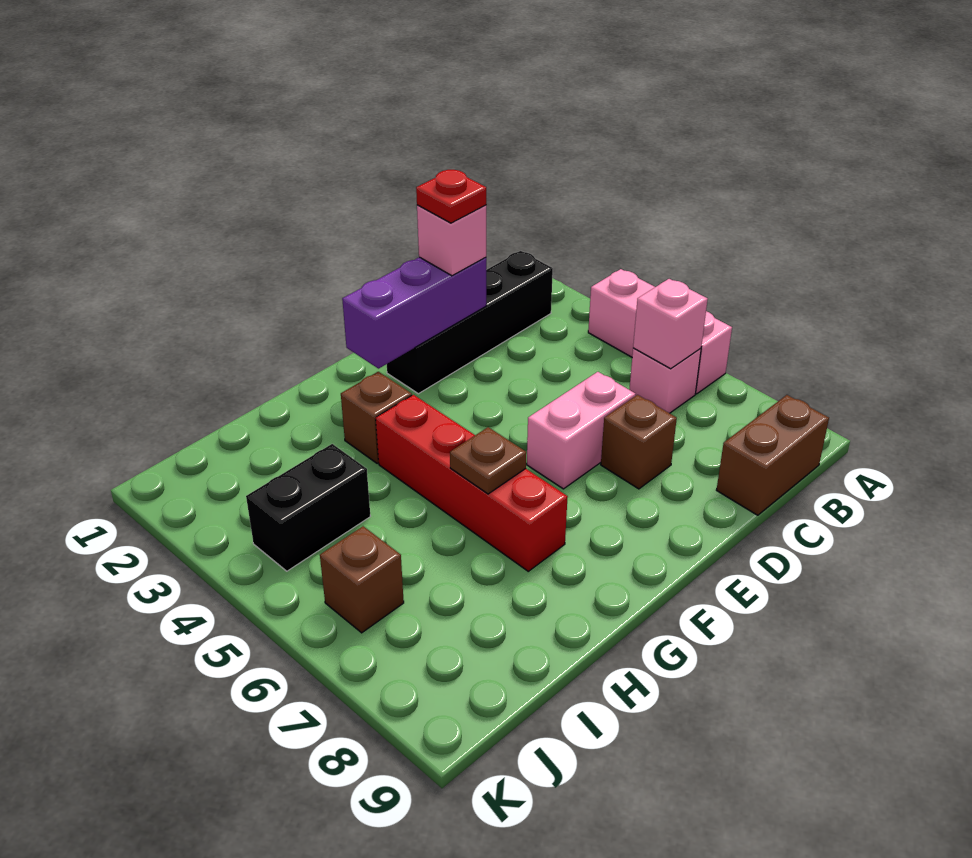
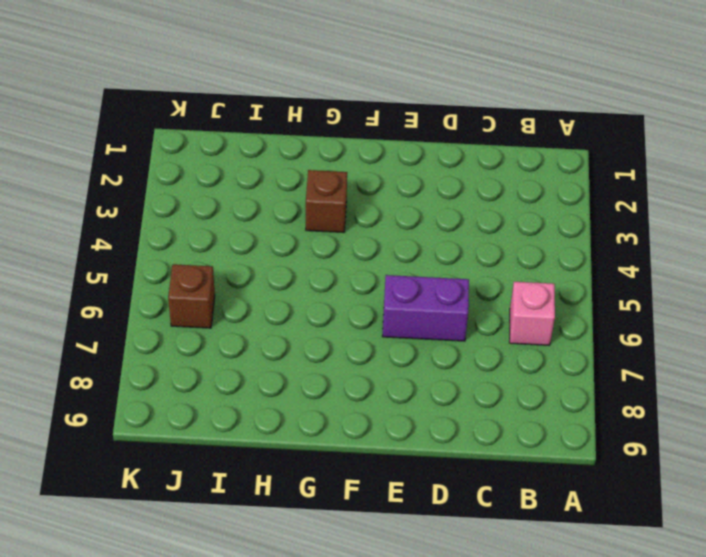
purple 1x2 brick [382,275,469,341] -> pink 1x2 brick [527,372,635,489]
none -> pink 1x3 brick [588,269,732,394]
none -> black 1x4 brick [387,251,553,394]
none -> brown 1x2 brick [717,395,829,515]

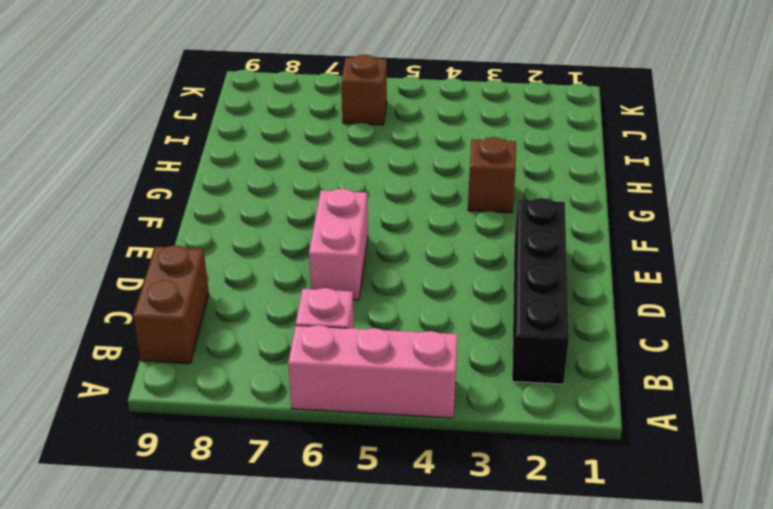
none -> brown 1x1 brick [601,395,677,489]
none -> red 1x4 brick [376,395,568,571]
none -> black 1x2 brick [246,444,370,571]

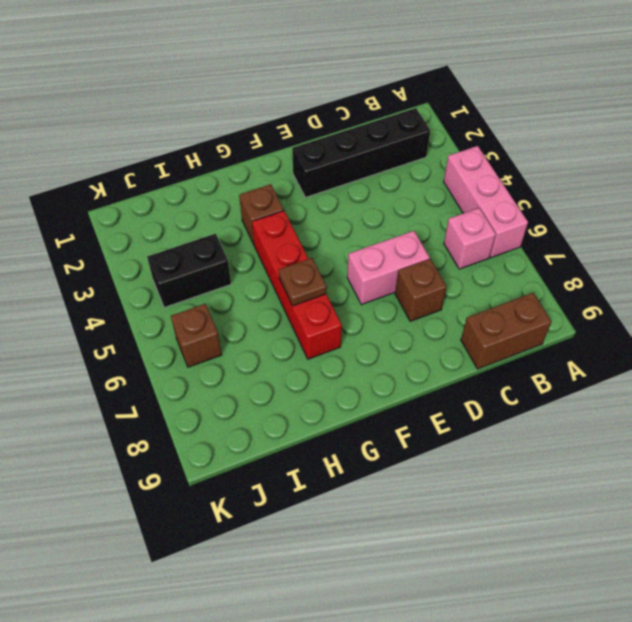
none -> pink 1x1 brick [633,279,708,369]
none -> purple 1x3 brick [342,257,486,369]
none -> pink 1x1 brick [417,205,486,276]

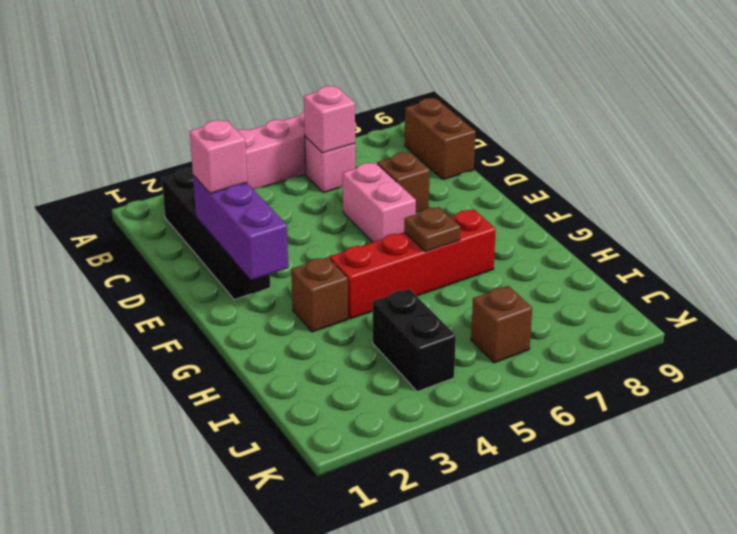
none -> red 1x1 plate [416,170,486,223]

